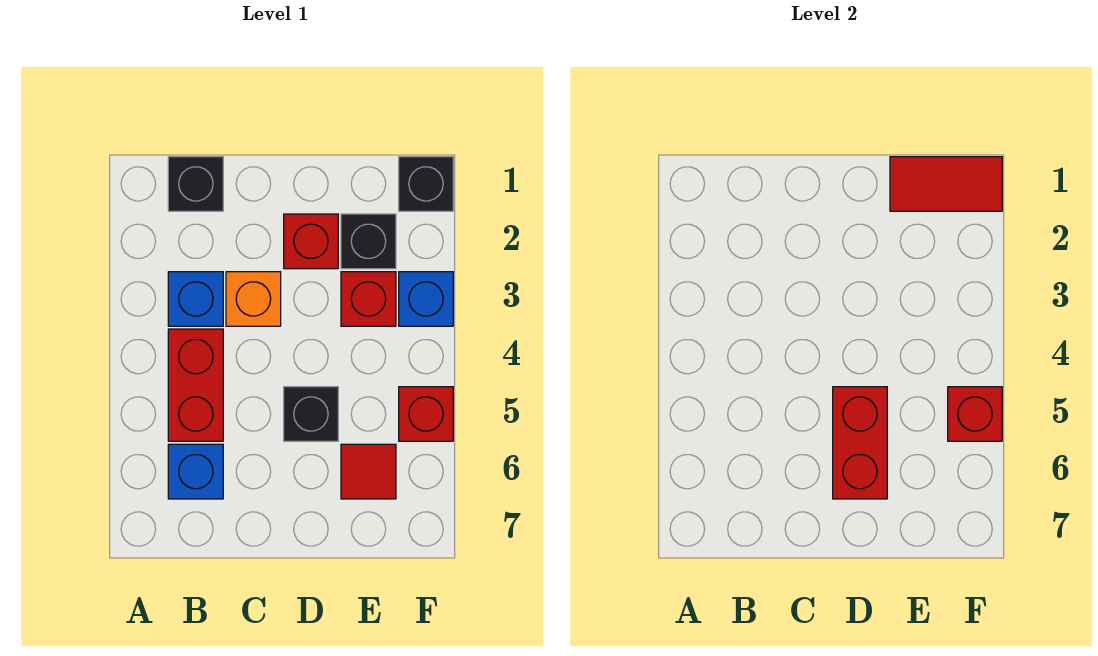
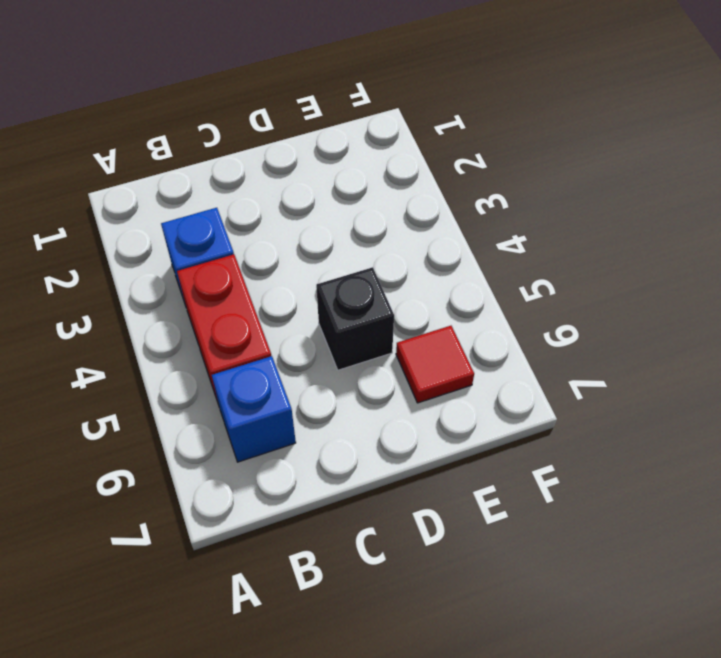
none -> black 1x1 brick [168,157,223,211]
none -> orange 1x1 brick [226,272,281,326]
none -> red 1x1 brick [284,214,338,269]

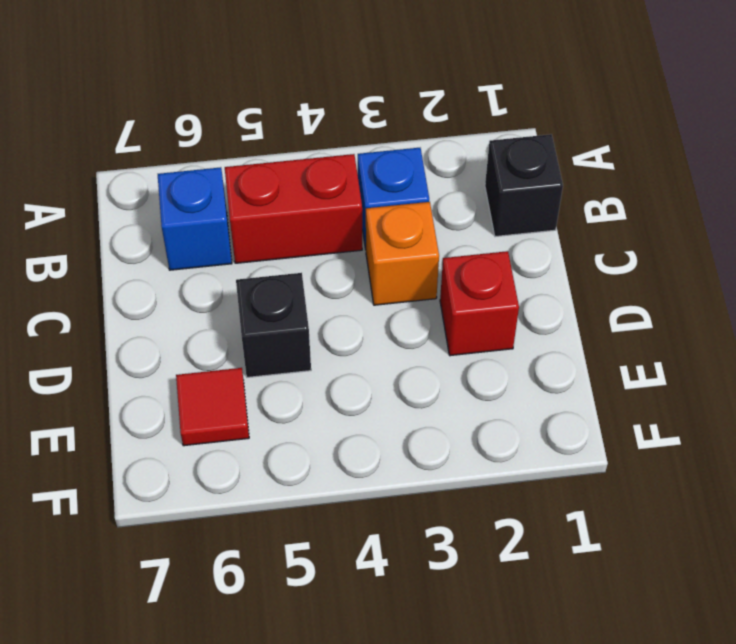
none -> black 1x1 brick [341,214,396,269]
none -> red 1x1 brick [341,272,396,326]
none -> black 1x1 brick [399,157,453,211]

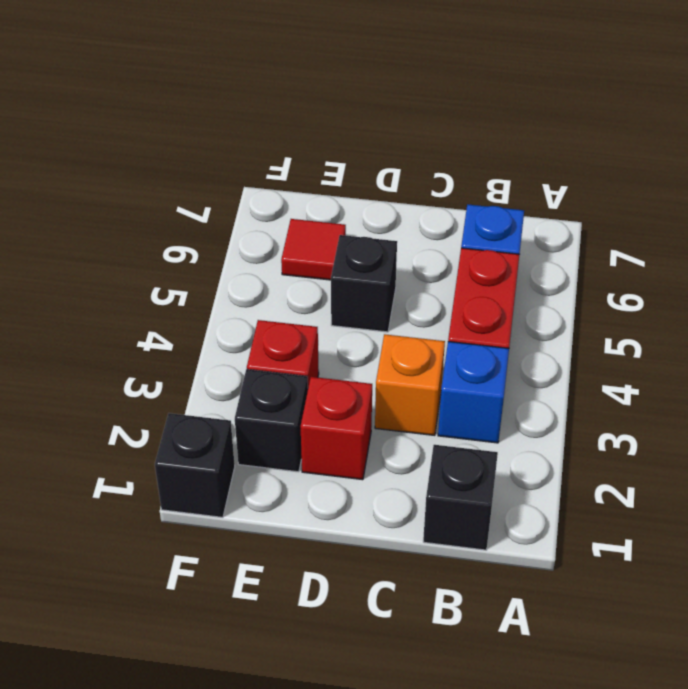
none -> blue 1x1 brick [399,272,453,326]
none -> red 1x1 brick [399,387,453,441]
none -> red 1x2 brick [833,387,887,499]

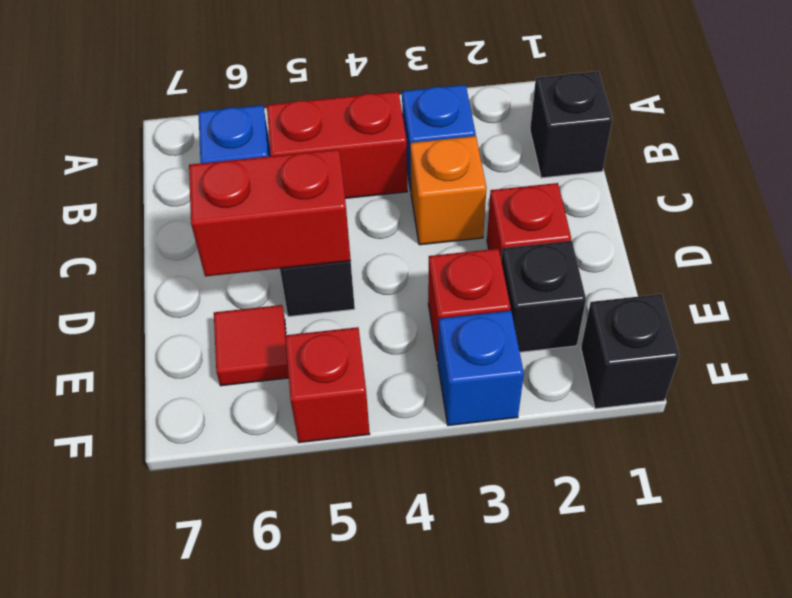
none -> red 1x2 tile [890,157,1002,211]
none -> red 1x1 brick [948,387,1002,441]

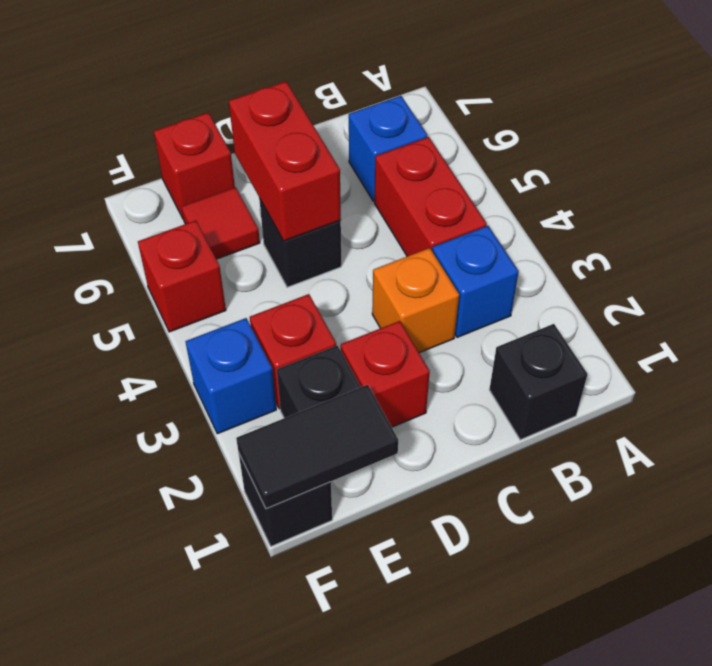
black 1x2 tile [236,385,398,509] -> red 1x2 tile [890,157,1002,211]
red 1x1 brick [154,113,235,219] -> red 1x1 brick moved to [948,387,1002,441]

